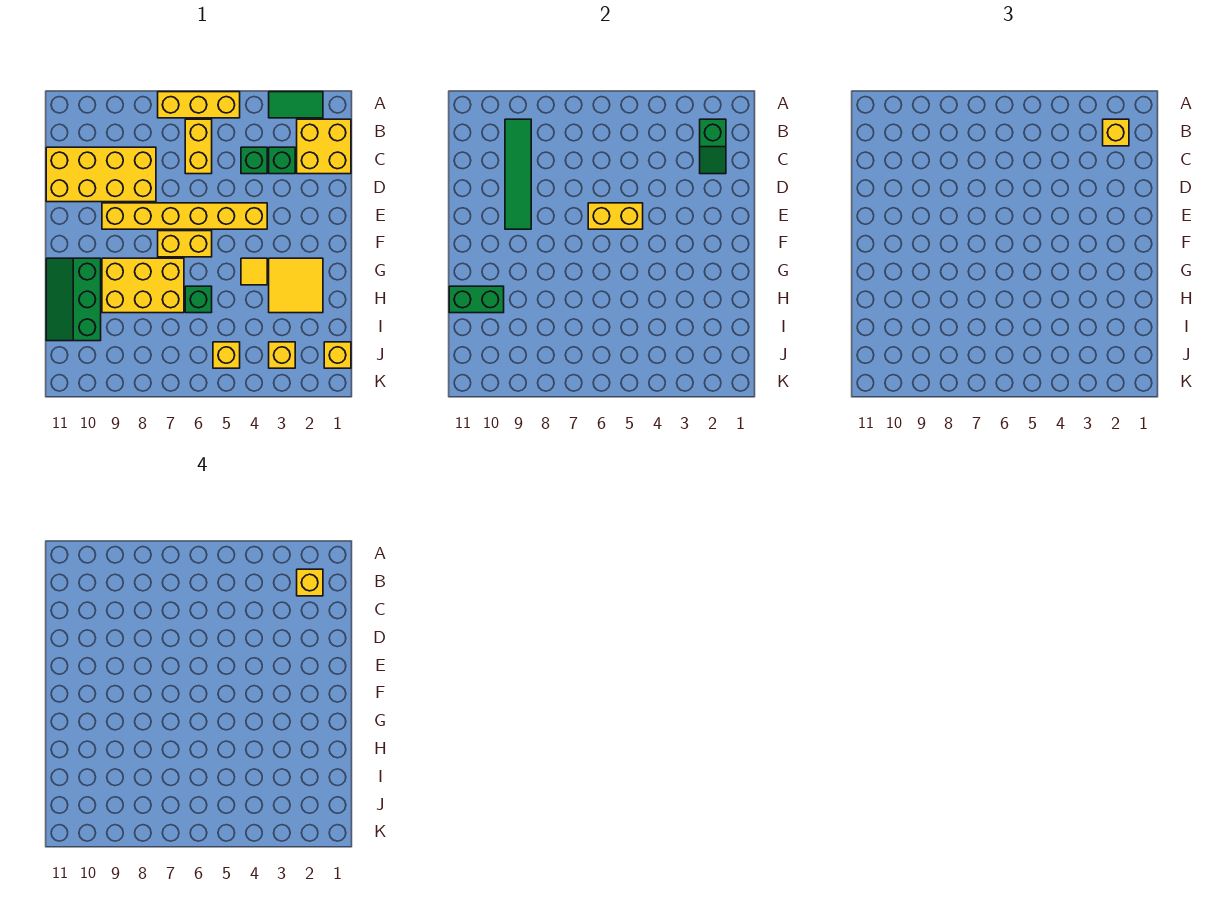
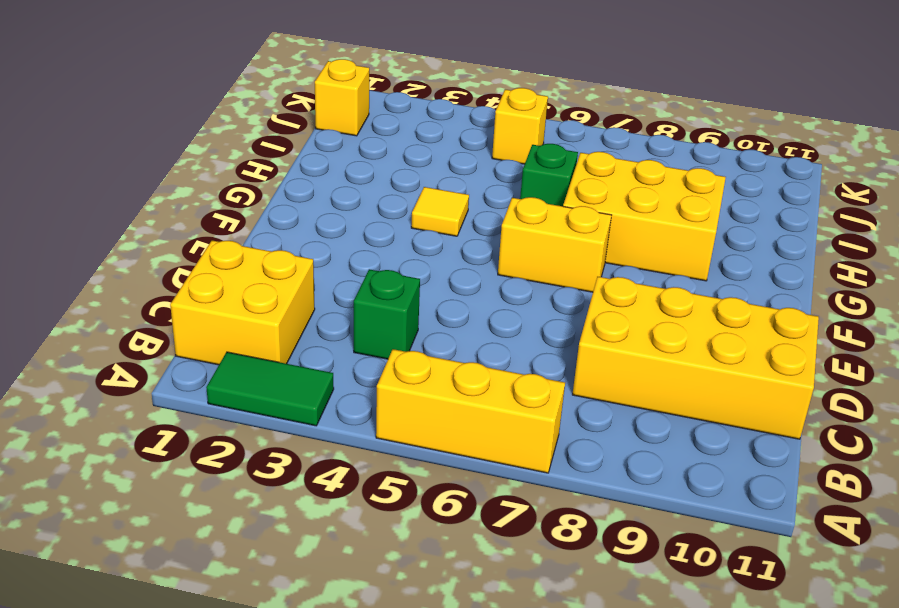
none -> yellow 1x2 brick [185,119,212,174]
none -> green 1x1 brick [269,147,295,174]
none -> yellow 1x6 brick [102,203,267,229]

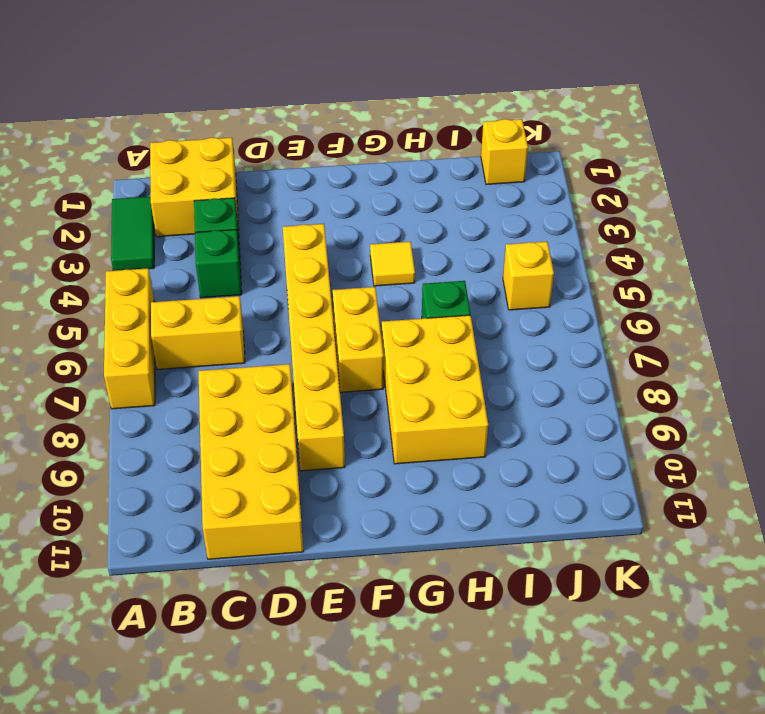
none -> yellow 2x2 tile [269,258,323,313]
none -> green 2x3 slope [46,258,101,341]
none -> yellow 1x1 brick [269,342,295,368]

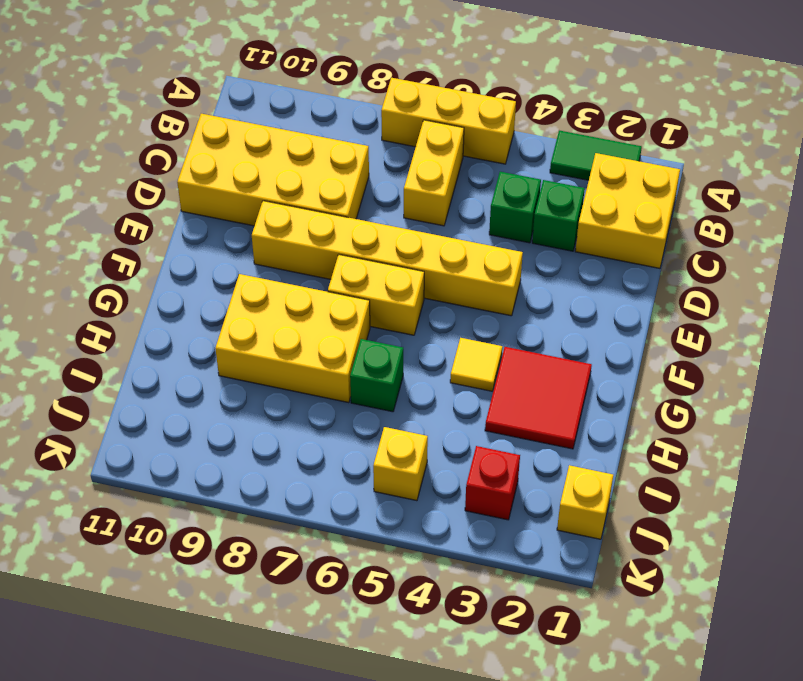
red 2x2 tile [485,347,592,449] -> yellow 2x2 tile [269,258,323,313]
red 1x1 brick [465,446,520,520] -> yellow 1x1 brick [269,342,295,368]
none -> green 2x3 slope [46,258,101,341]
none -> green 1x2 slope [700,119,726,174]
none -> green 1x4 tile [505,119,531,229]

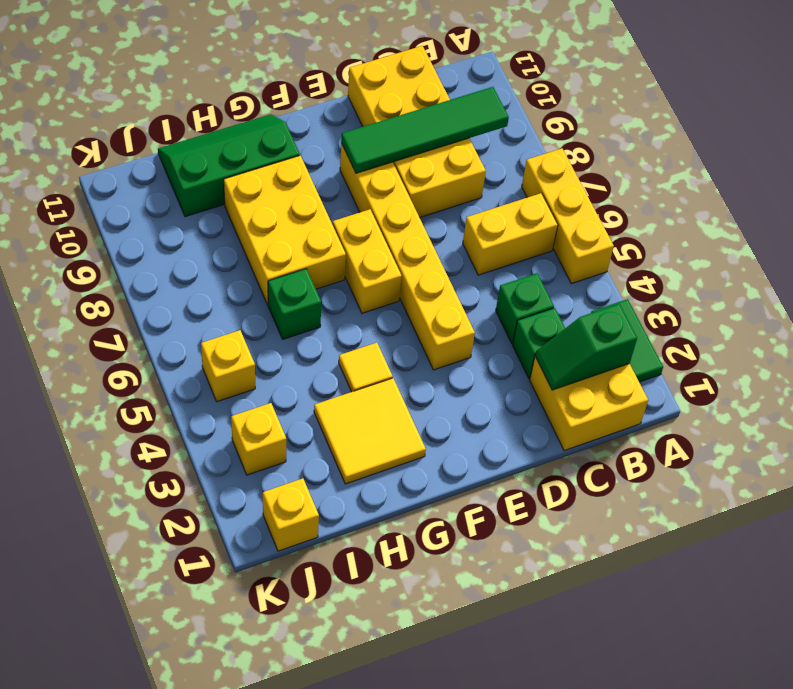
none -> yellow 1x2 brick [588,203,643,229]
none -> green 1x2 brick [449,286,504,313]
none -> yellow 1x1 brick [1103,119,1129,146]

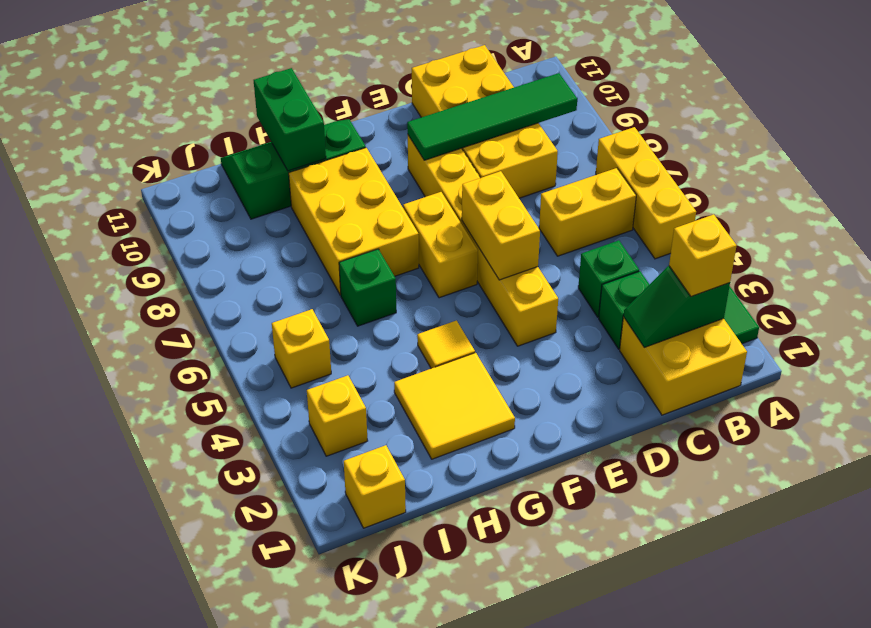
none -> yellow 1x1 brick [297,569,323,596]

